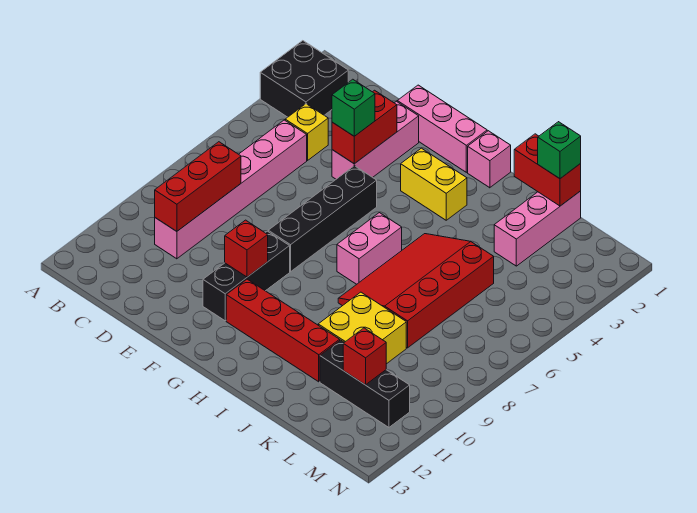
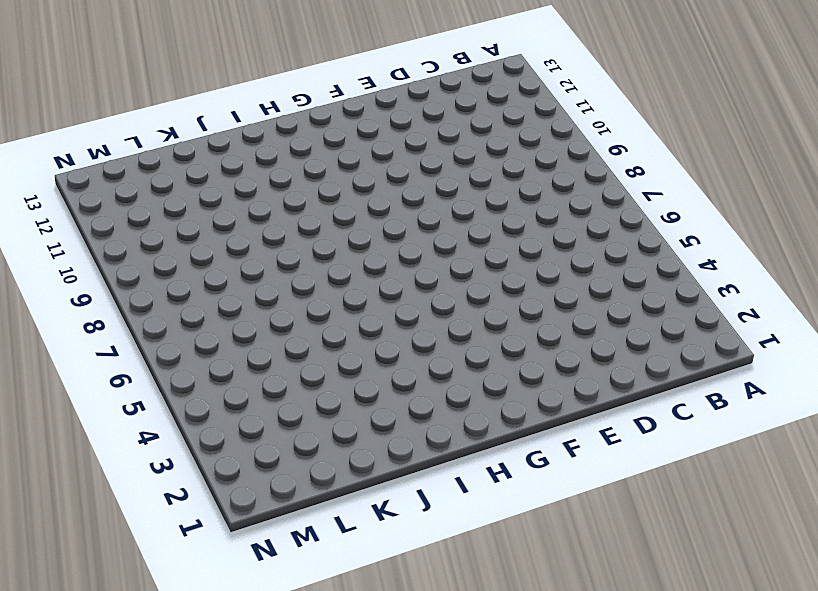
none -> black 2x2 brick [260,41,348,117]
none -> yellow 1x1 brick [285,104,328,161]
none -> pink 1x6 brick [155,120,307,259]

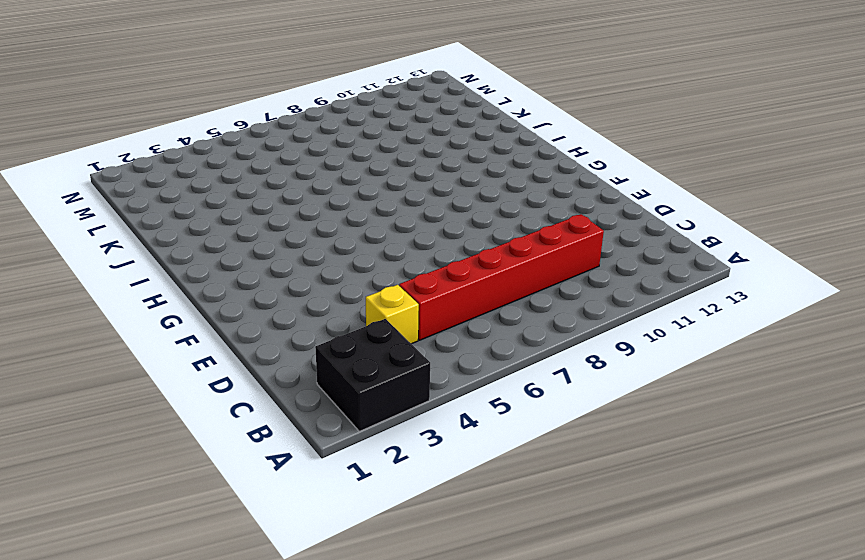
red 1x6 brick [399,214,604,340] -> pink 1x6 brick [155,120,307,259]
none -> pink 1x3 brick [397,85,487,172]
none -> pink 1x3 brick [332,101,419,179]
none -> black 1x4 brick [268,166,377,272]

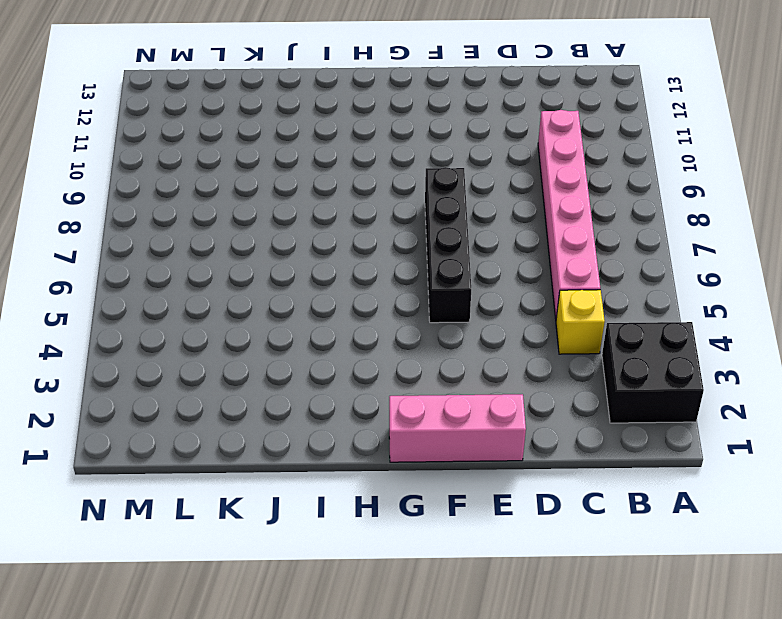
none -> pink 1x3 brick [332,101,419,179]
none -> black 1x3 brick [203,231,290,321]
none -> yellow 1x2 brick [401,148,467,220]

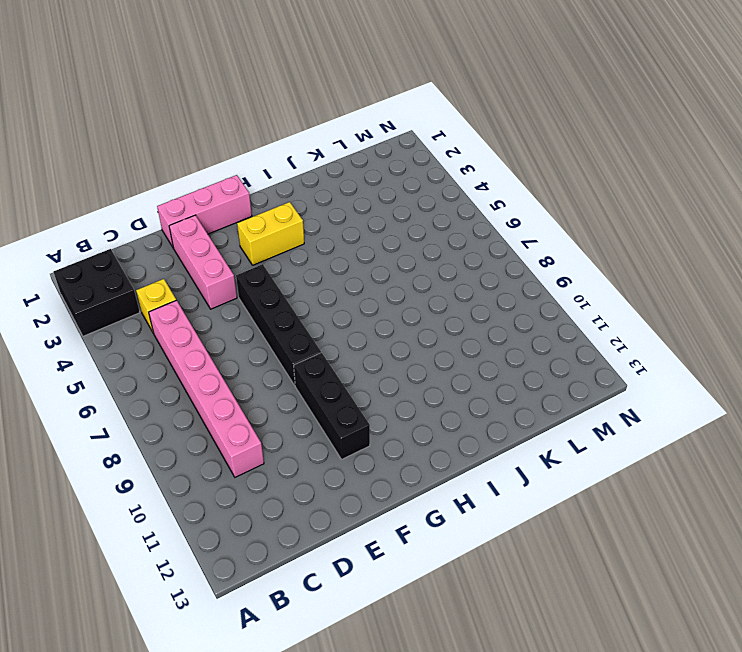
none -> red 1x4 brick [226,279,340,382]
none -> pink 1x1 brick [468,131,511,188]
none -> pink 1x2 brick [337,213,402,284]

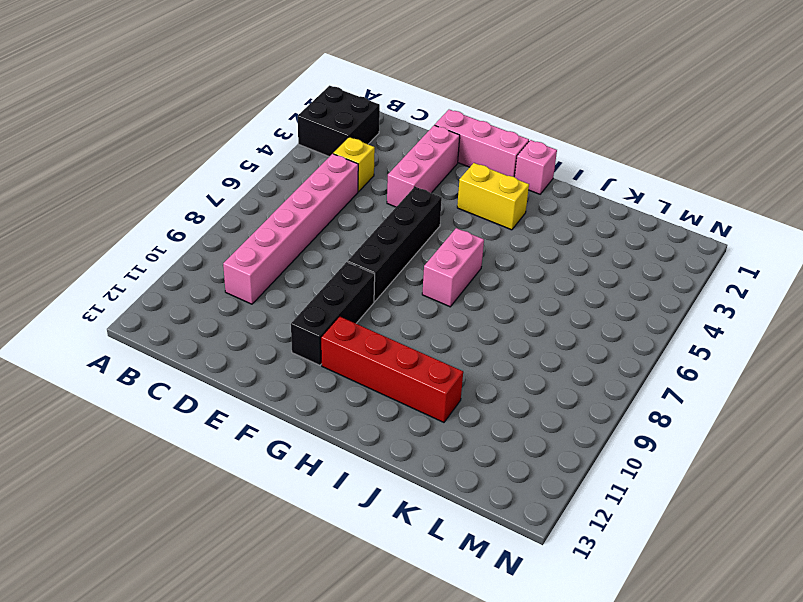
none -> red 3x4 slope [338,234,494,348]
none -> yellow 2x2 brick [318,292,406,364]
none -> pink 1x3 brick [494,191,581,266]

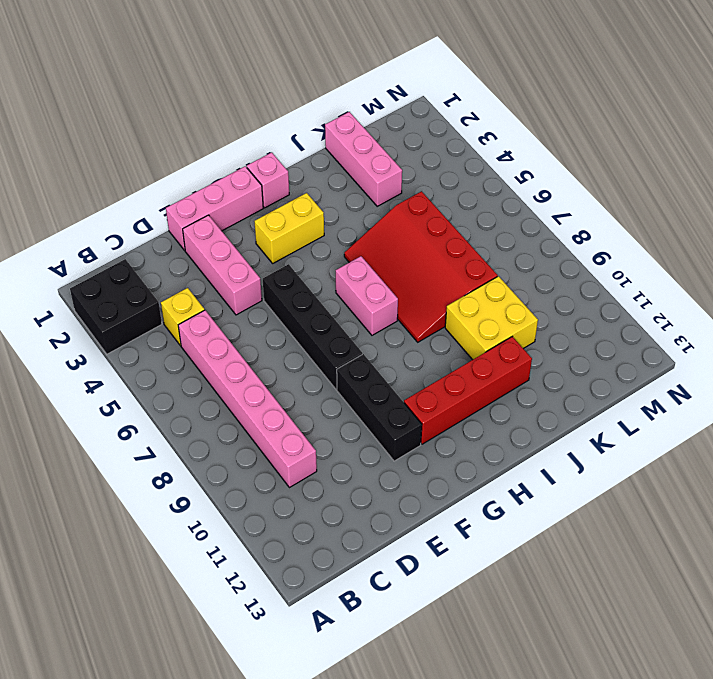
none -> black 1x3 brick [320,340,410,427]
none -> red 1x3 brick [155,142,241,231]
none -> red 1x2 brick [332,90,397,164]

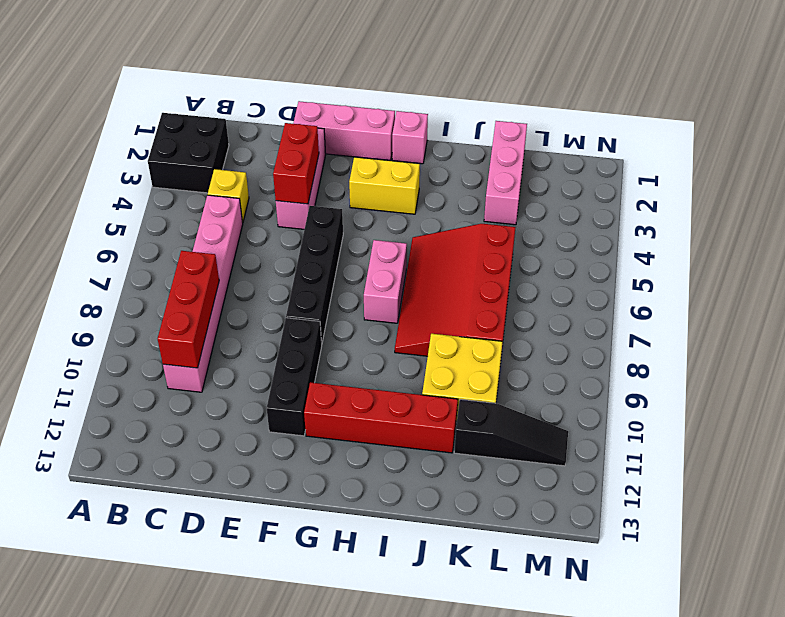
black 1x3 slope [454,399,568,466] -> black 1x3 brick [320,340,410,427]
none -> red 1x1 brick [225,220,268,277]
none -> red 1x2 brick [514,134,581,206]
none -> red 1x1 brick [343,328,386,385]

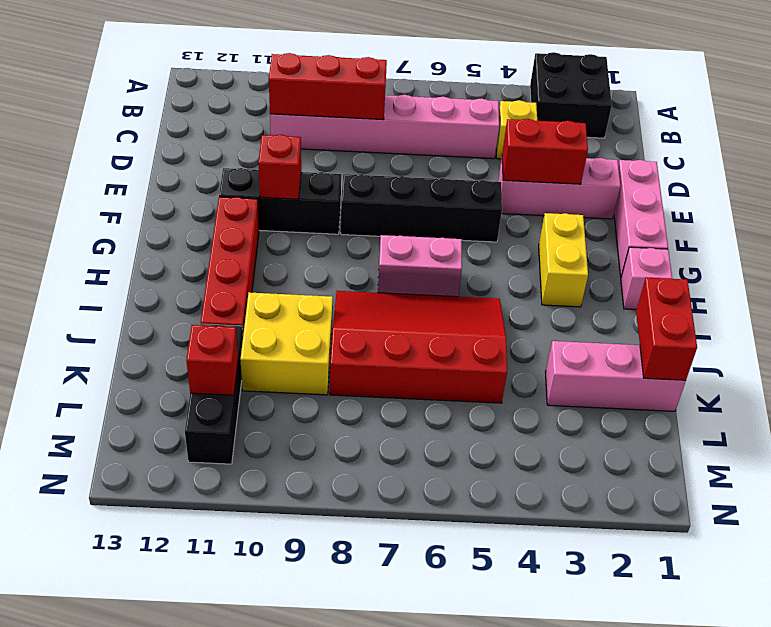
none -> green 1x1 brick [332,79,375,136]
none -> green 1x1 brick [538,122,581,179]

